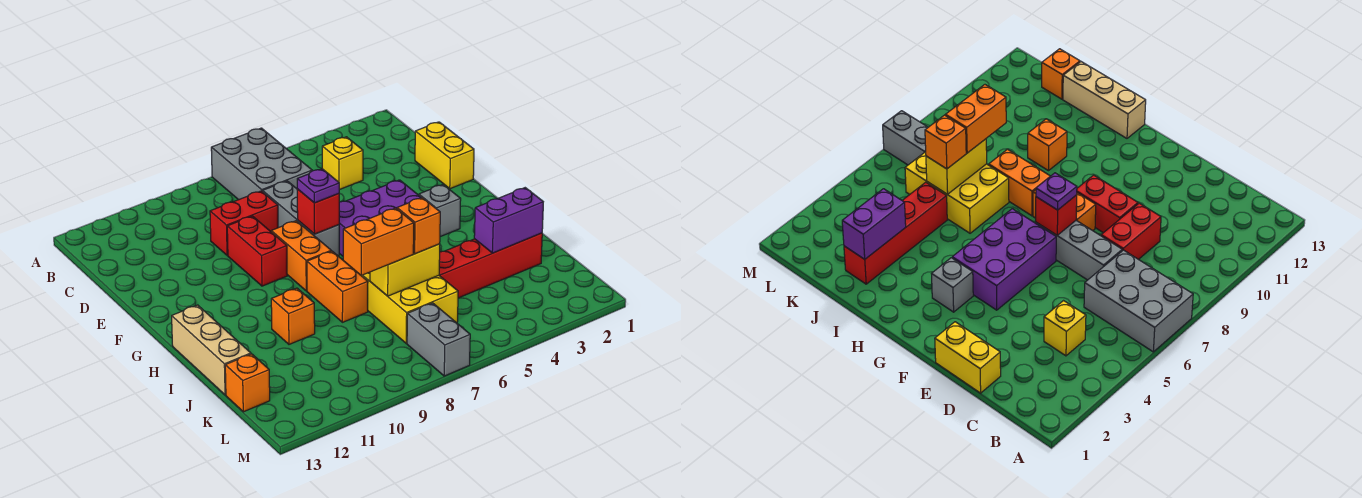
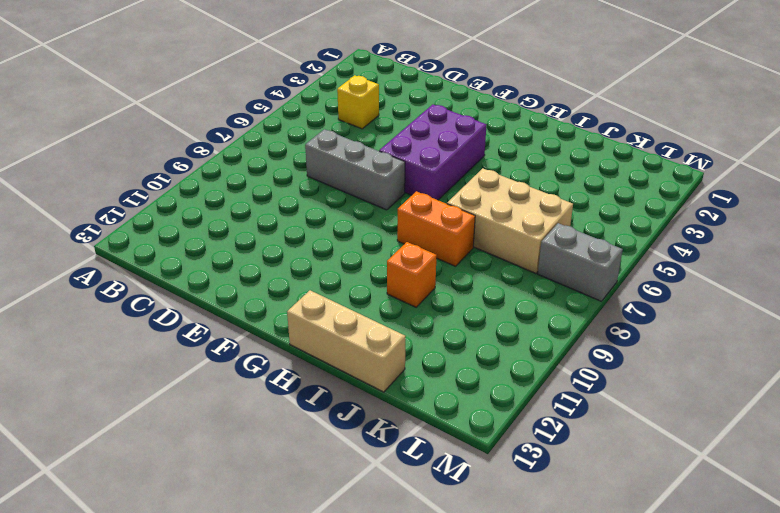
tan 2x3 brick [447,168,573,273] -> yellow 2x3 brick [362,272,458,343]
none -> grey 2x3 brick [211,128,312,200]
none -> yellow 1x2 brick [415,122,474,189]
none -> red 1x2 brick [210,191,278,256]

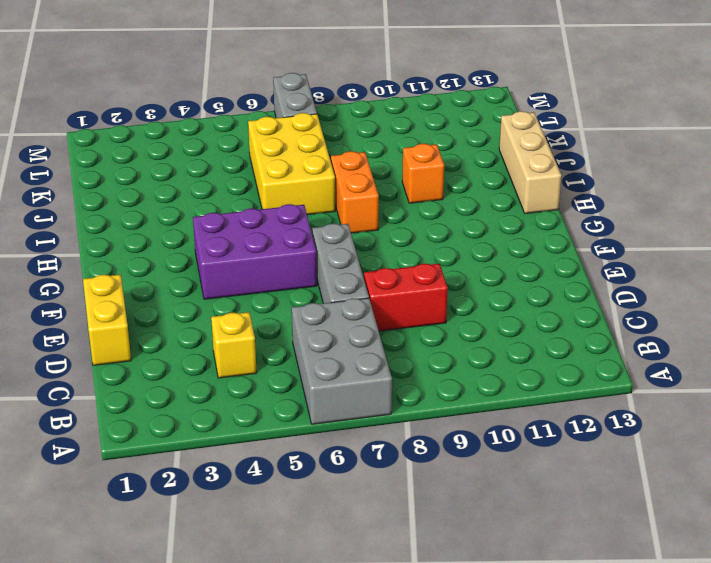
none -> red 1x2 brick [227,216,287,286]
none -> orange 1x2 brick [271,221,331,291]
none -> grey 1x1 brick [419,185,461,237]

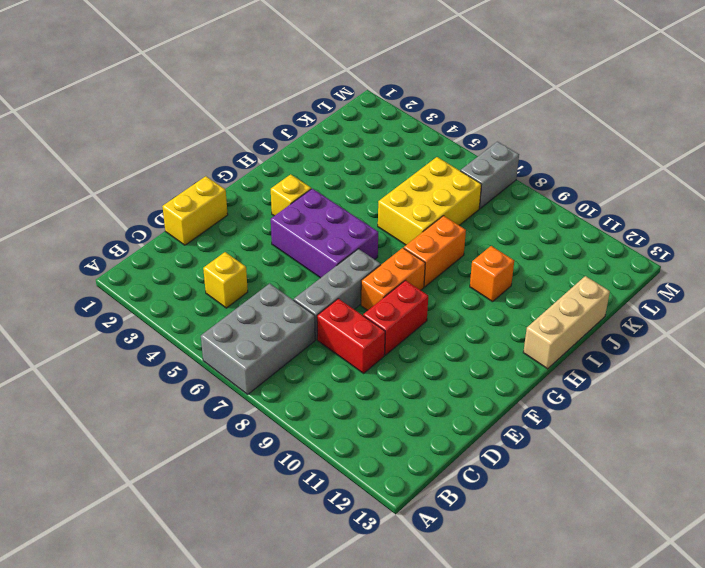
yellow 1x1 brick [271,174,311,216] -> grey 1x1 brick [419,185,461,237]
none -> red 1x4 brick [439,233,542,298]
none -> orange 1x1 brick [225,354,270,412]
none -> red 1x1 brick [297,189,339,234]

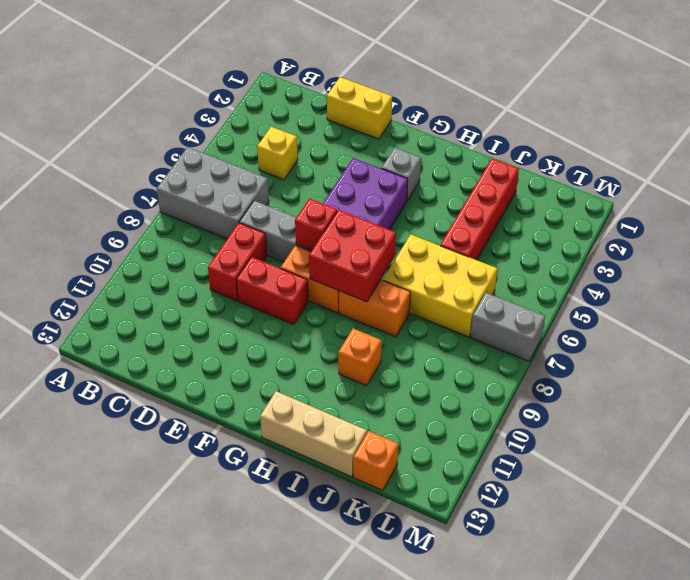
red 2x2 brick [309,210,396,302] -> none
none -> purple 1x2 brick [474,188,543,253]
none -> yellow 1x2 brick [370,244,440,296]
none -> purple 1x1 plate [297,169,339,203]

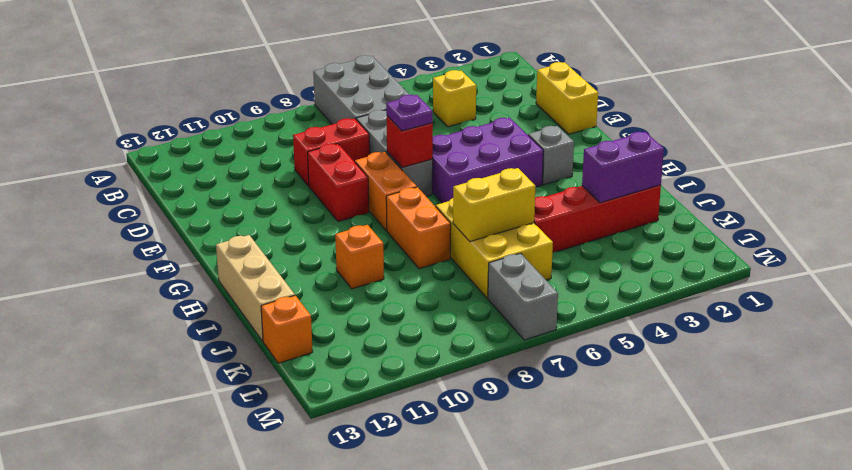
none -> orange 1x1 brick [397,198,440,254]
none -> orange 1x2 brick [343,208,414,276]

